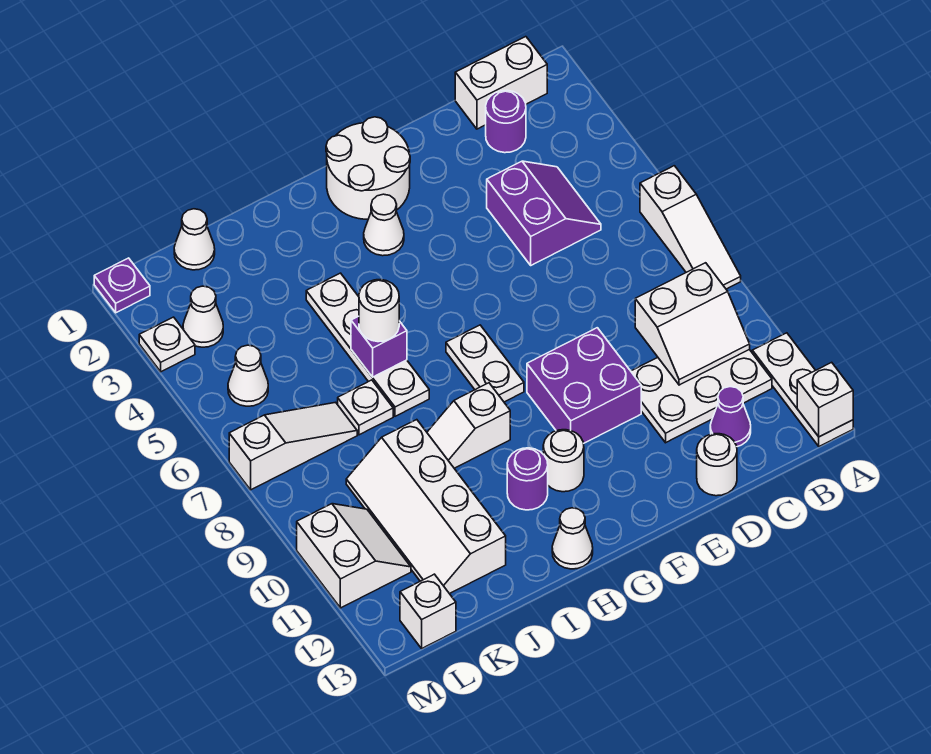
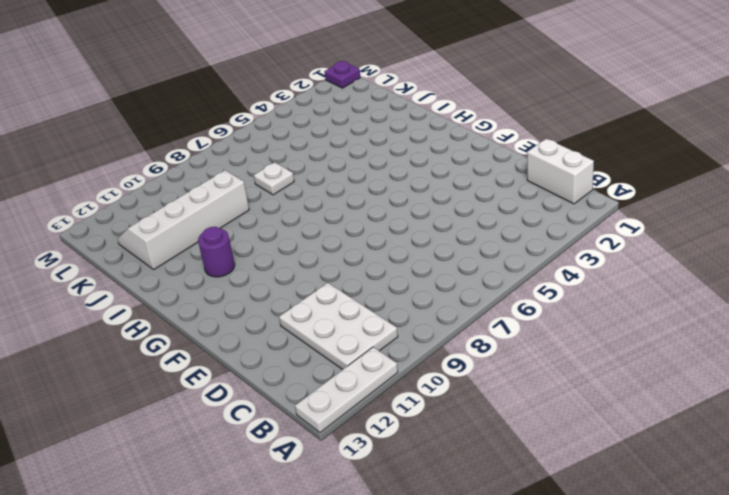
none -> white 1x3 slope [640,166,741,289]
none -> purple 1x1 round brick [486,90,526,153]
none -> purple 2x2 slope [487,161,601,265]
none -> purple 1x1 cone [710,387,751,447]

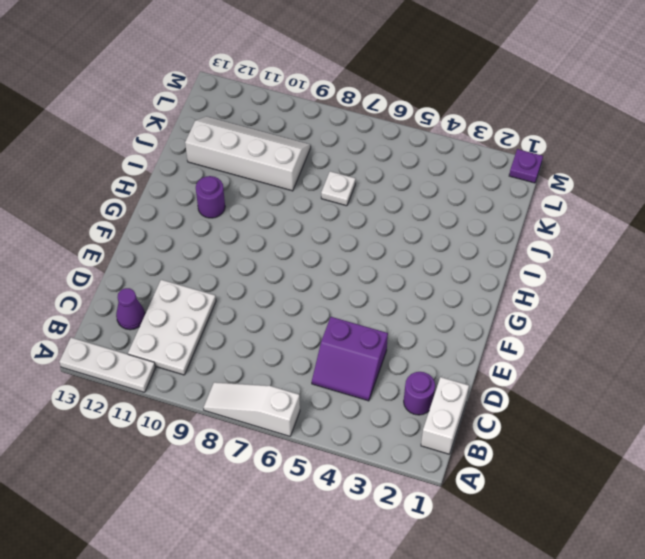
none -> white 1x1 round brick [697,434,737,496]
none -> purple 2x2 brick [527,328,641,444]
none -> white 2x2 round brick [326,117,410,219]
none -> white 1x1 cone [364,194,404,256]

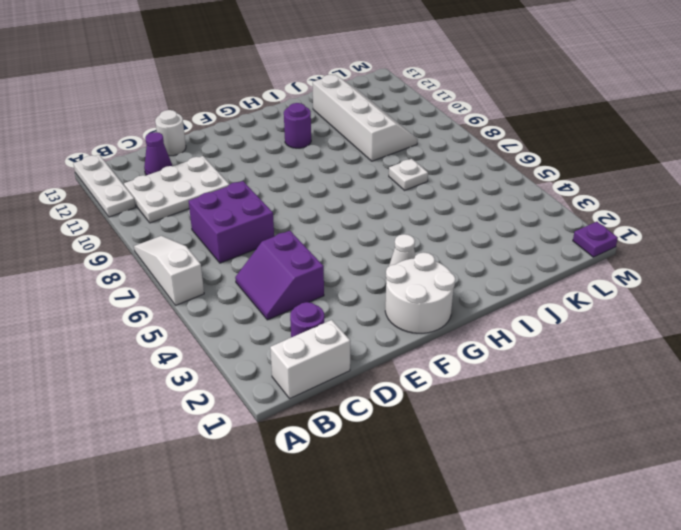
purple 2x2 brick [189,181,274,263] -> purple 2x2 brick moved to [527,328,641,444]
none -> white 1x2 plate [446,325,524,402]
none -> white 1x1 round brick [543,430,584,492]
none -> white 1x2 slope [427,383,510,468]
none -> white 1x1 cone [552,508,593,569]

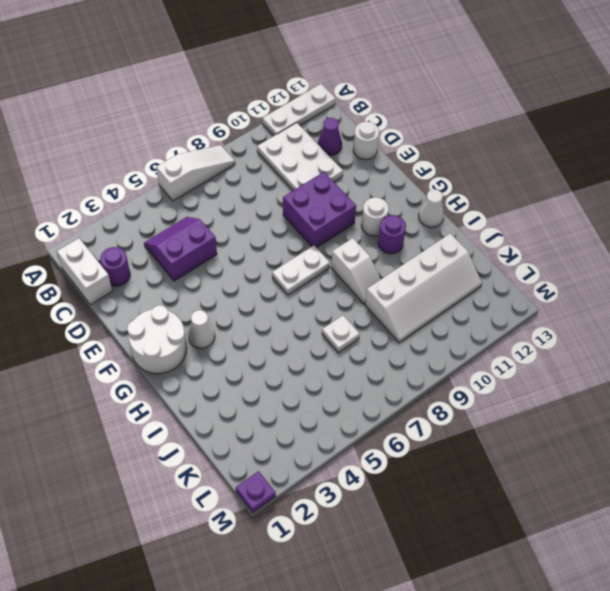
none -> white 1x4 plate [306,273,429,416]
none -> white 1x1 cone [174,209,215,270]
none -> white 1x3 slope [229,402,357,490]
none -> white 1x1 cone [183,286,223,347]

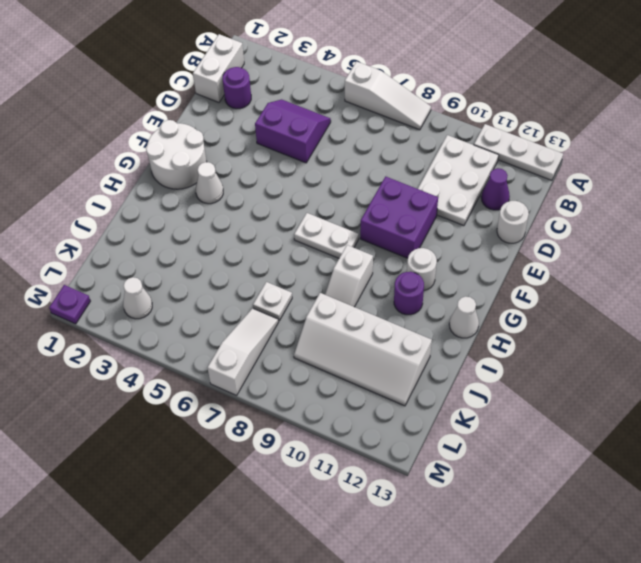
none -> white 1x4 plate [306,273,429,416]
none -> white 1x1 cone [174,209,215,270]
none -> white 1x1 cone [228,345,268,406]
none -> white 2x2 slope [297,504,411,608]

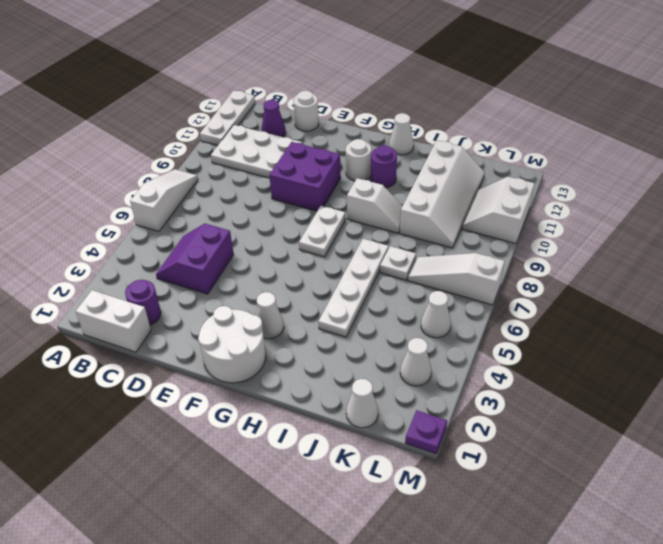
none -> white 1x1 brick [400,574,456,648]
none -> white 1x1 plate [139,317,195,372]
none -> white 1x1 brick [797,362,853,437]
none -> white 2x2 slope [635,263,750,385]

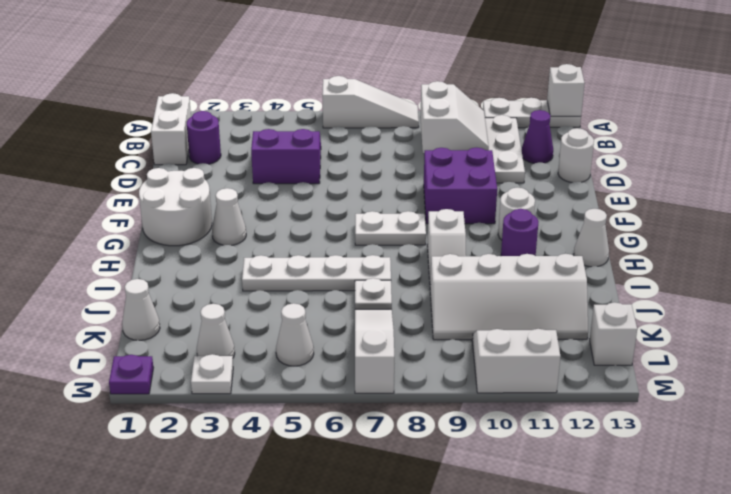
none -> purple 1x1 brick [351,316,407,377]
none -> white 1x1 round brick [359,280,399,342]

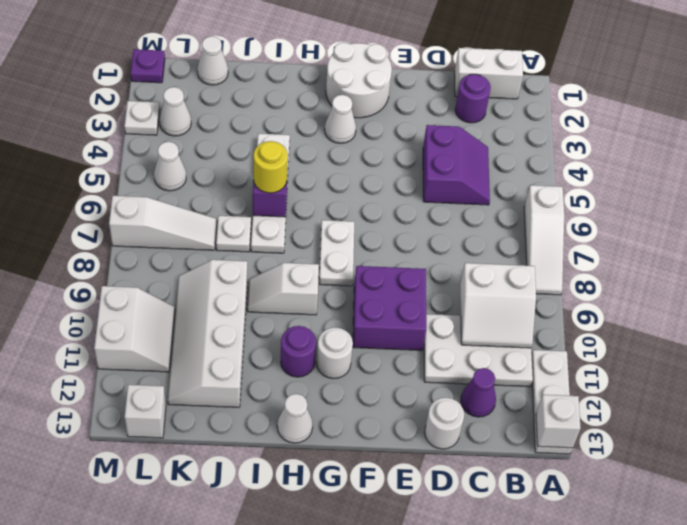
yellow 1x1 round brick [254,141,288,193] -> white 1x1 round brick [359,280,399,342]

